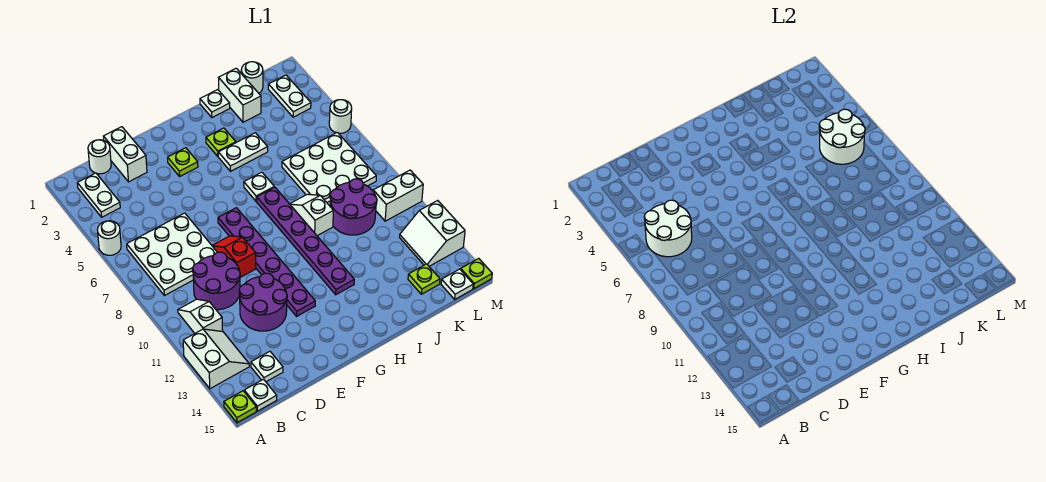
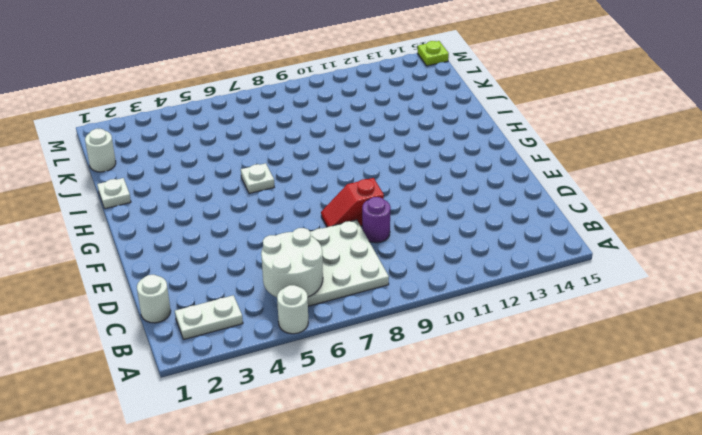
purple 1x1 round brick [362,197,391,243] -> purple 2x2 round brick [193,252,240,310]
none -> white 2x2 slope [183,329,249,389]
none -> lime 1x1 plate [224,391,256,423]
none -> white 1x2 slope [178,299,223,333]
none -> white 1x1 plate [244,379,277,411]

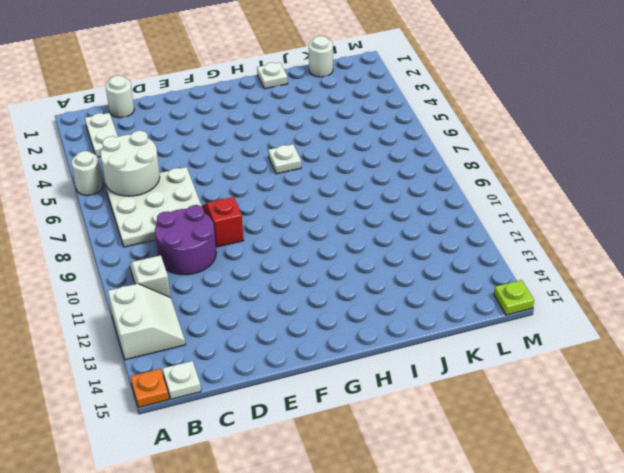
orange 1x1 plate [130,369,169,408] -> lime 1x1 plate [224,391,256,423]
none -> white 1x1 plate [251,351,283,382]
none -> white 1x2 brick [103,127,147,182]
none -> purple 2x2 round brick [239,273,287,331]
none -> lime 1x1 plate [168,148,198,176]

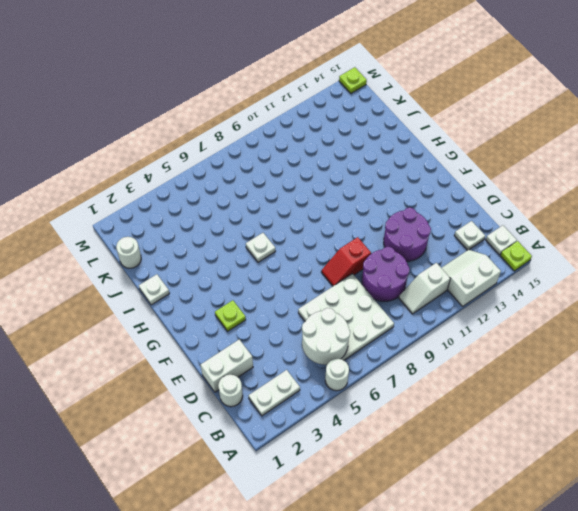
none -> purple 1x6 plate [218,208,315,316]
none -> lime 1x1 plate [206,128,236,156]
none -> white 1x2 plate [218,133,268,171]
none -> purple 1x6 plate [257,187,354,295]

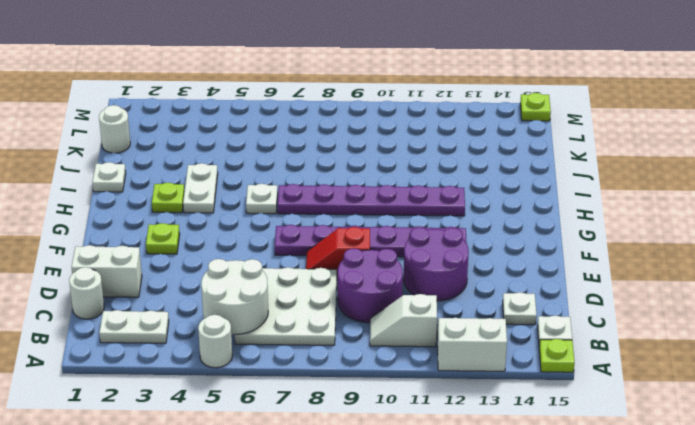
none -> white 1x2 slope [290,194,333,236]
none -> white 1x2 brick [219,68,261,122]
none -> white 3x3 plate [282,132,376,206]
none -> purple 2x2 round brick [330,179,377,235]

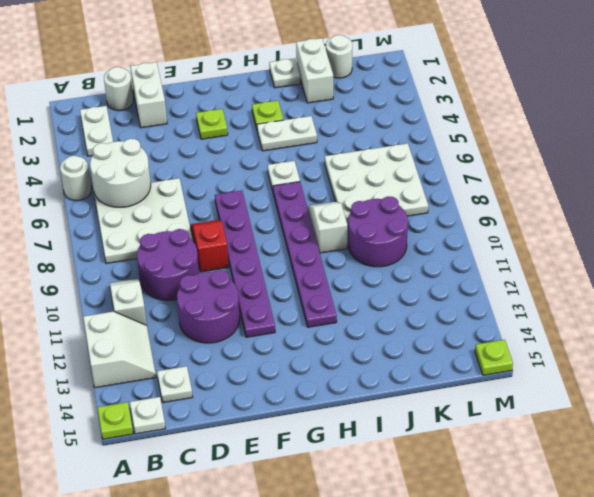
none -> lime 1x1 plate [408,264,440,294]
none -> white 1x2 plate [268,75,311,117]
none -> white 1x2 brick [373,170,423,221]
none -> white 2x2 slope [400,200,465,266]

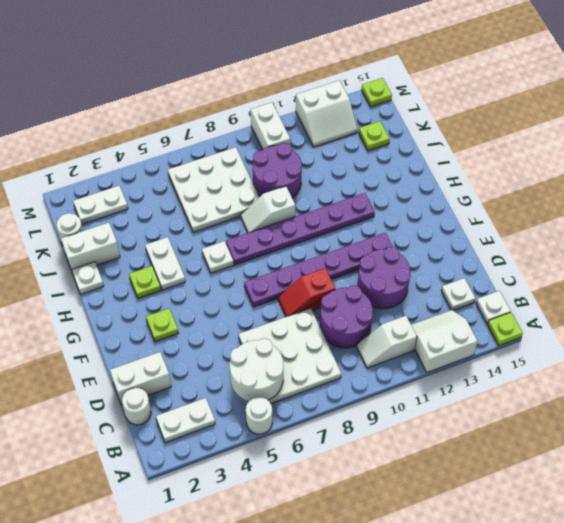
none -> white 1x1 plate [441,269,473,299]
none -> white 1x1 round brick [329,100,352,133]
none -> white 2x2 round brick [819,109,865,164]

